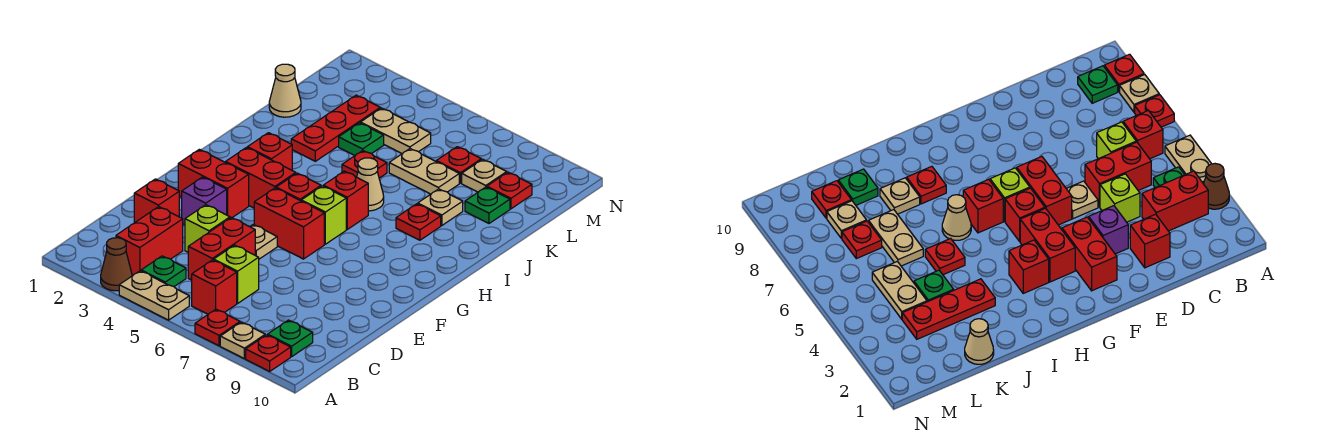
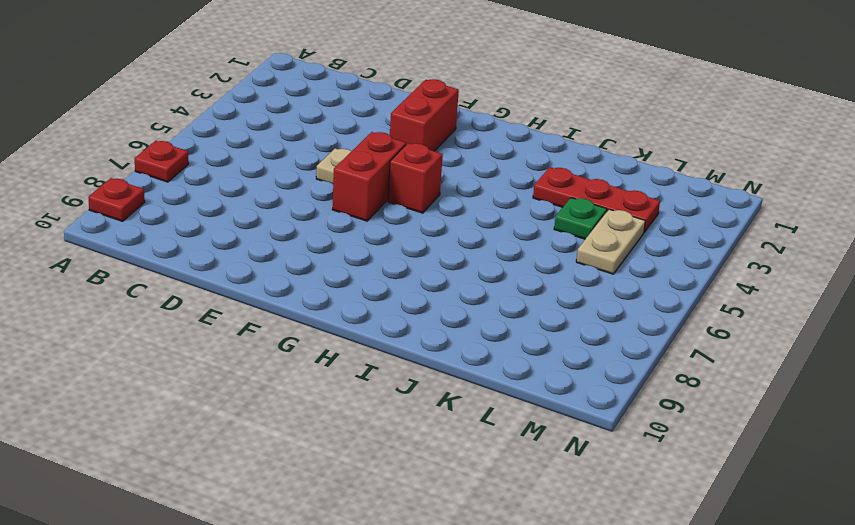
none -> brown 1x1 cone [101,238,132,291]
none -> tan 1x2 plate [119,271,189,320]
none -> tan 1x1 plate [220,322,265,359]
none -> red 1x2 brick [116,207,183,276]

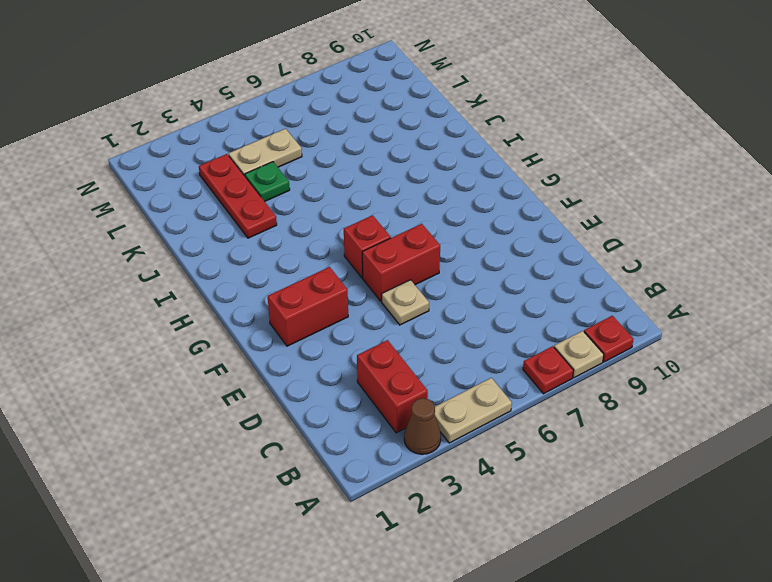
none -> green 1x1 plate [141,256,186,286]
none -> red 1x1 brick [192,260,237,314]
none -> green 1x1 plate [268,320,313,357]
none -> red 1x2 brick [188,218,255,280]

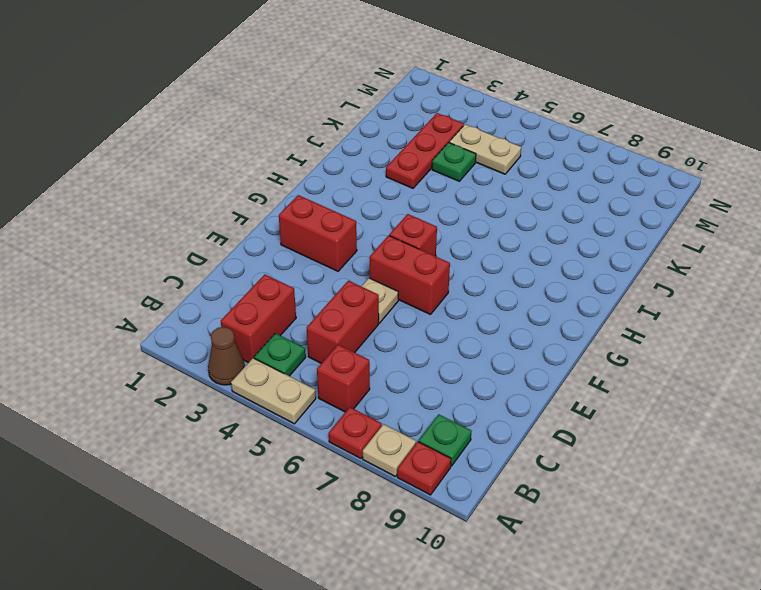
none -> lime 1x1 brick [214,245,259,303]
none -> red 1x1 brick [134,179,179,223]
none -> lime 1x1 brick [185,205,230,252]
none -> purple 1x1 brick [182,177,227,225]

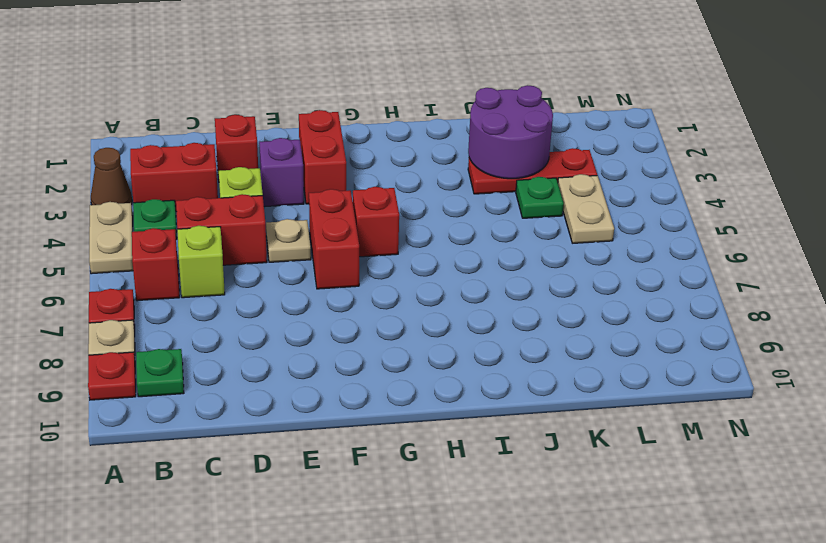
purple 2x2 round brick [468,85,553,179] -> none
none -> red 1x2 brick [226,148,296,208]
none -> lime 1x1 brick [301,186,346,244]
none -> red 1x1 brick [248,133,292,170]
none -> red 1x1 brick [323,171,368,229]

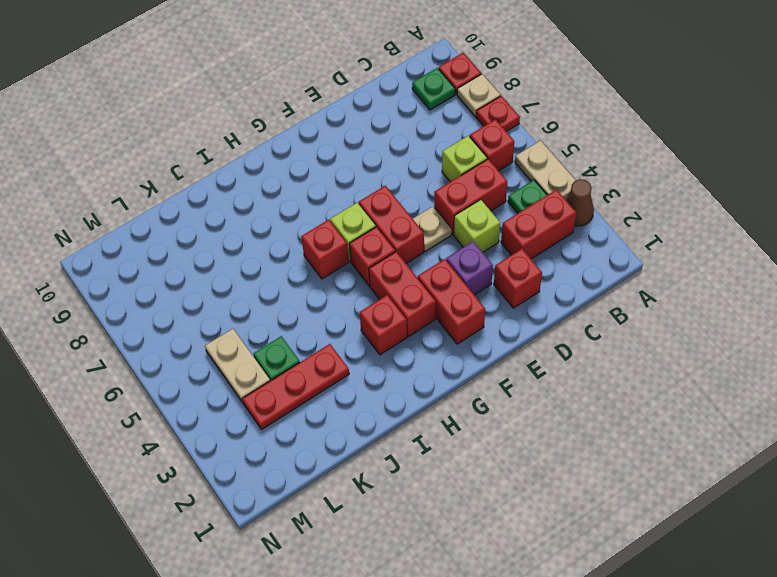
none -> tan 1x1 cone [357,158,384,211]
none -> red 1x1 plate [396,204,441,240]
none -> red 1x1 plate [342,151,387,178]
none -> tan 1x1 plate [418,189,463,226]

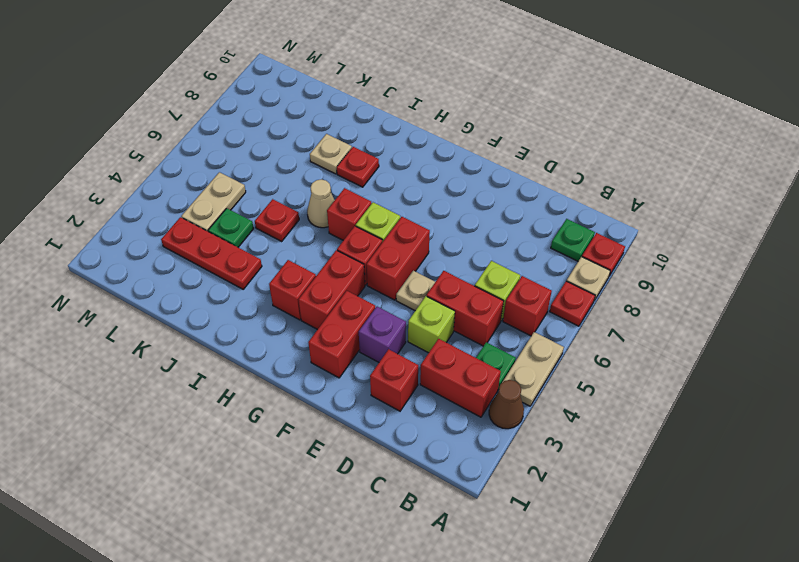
none -> tan 1x1 cone [269,64,301,117]
none -> tan 1x2 plate [389,149,459,194]
none -> green 1x1 plate [465,187,510,223]
none -> red 1x1 plate [436,147,481,183]

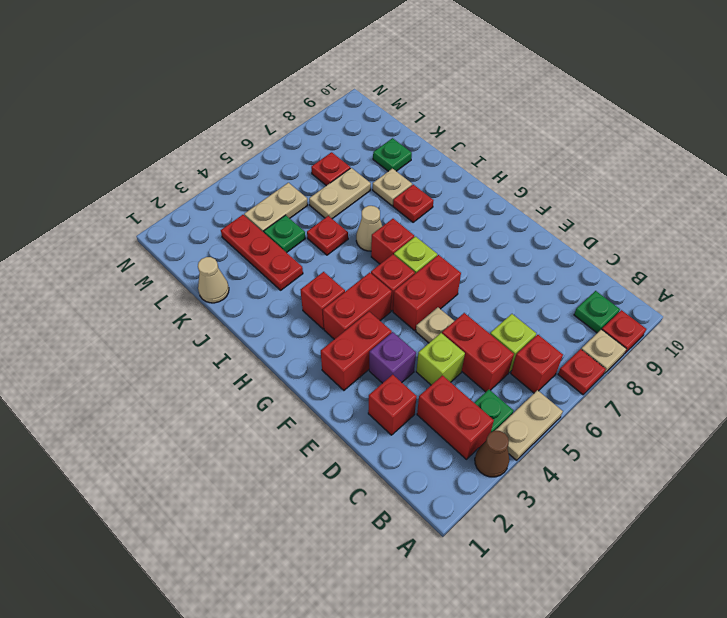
none -> tan 1x1 plate [462,159,507,192]
none -> red 1x1 plate [487,172,532,209]

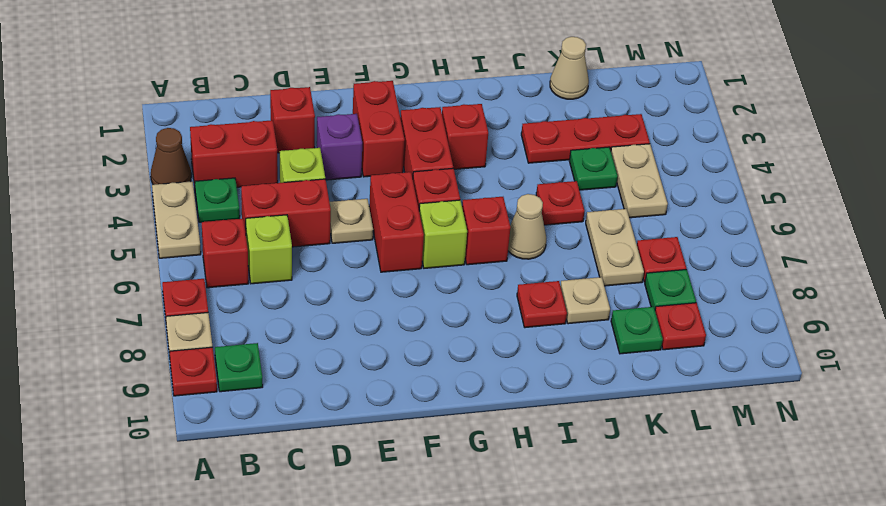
green 1x1 plate [645,269,696,309] -> tan 1x1 plate [462,159,507,192]

